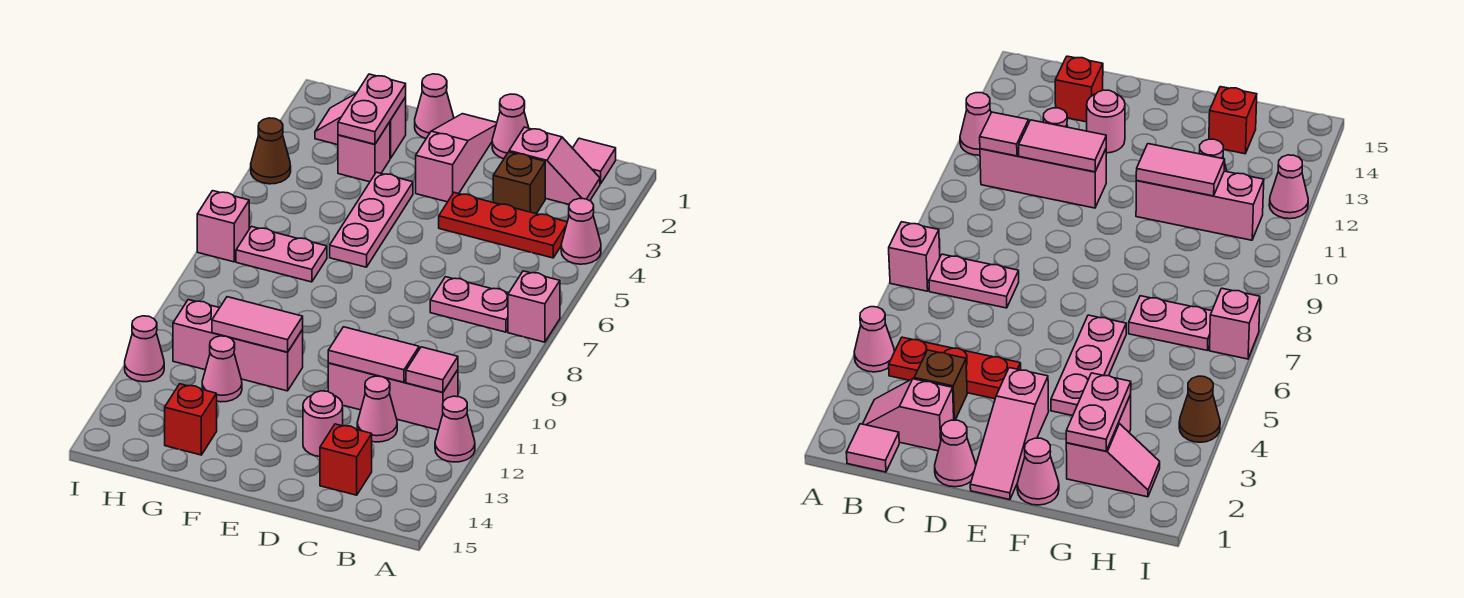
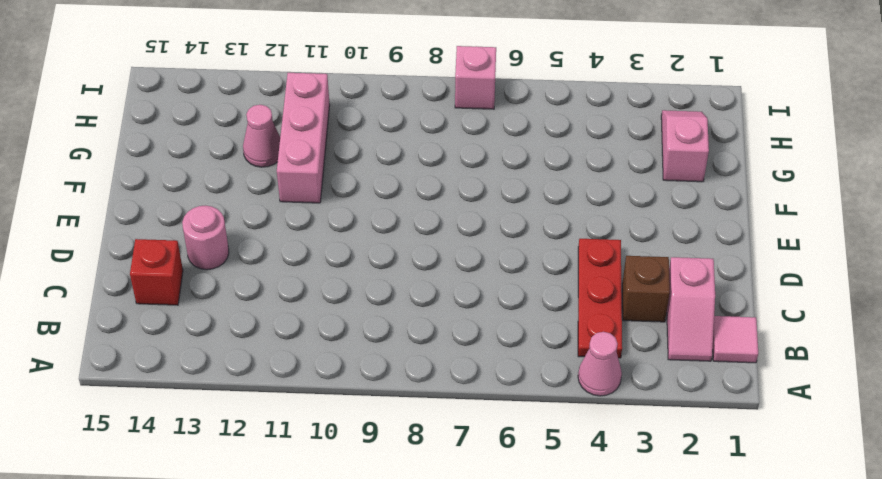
none -> pink 1x1 brick [508,271,560,342]
none -> pink 1x1 cone [435,396,475,462]
none -> pink 1x2 plate [430,277,509,332]

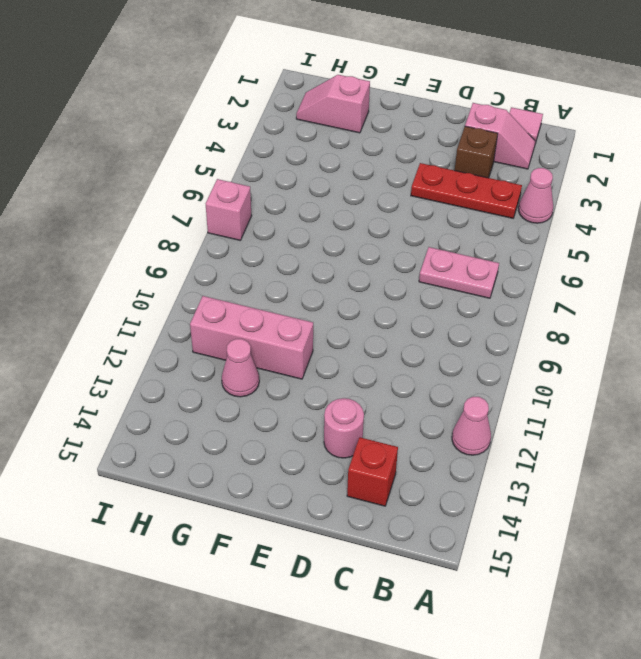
none -> pink 1x1 brick [508,271,560,342]
none -> pink 1x3 brick [328,363,458,430]
none -> pink 1x1 cone [357,376,397,442]

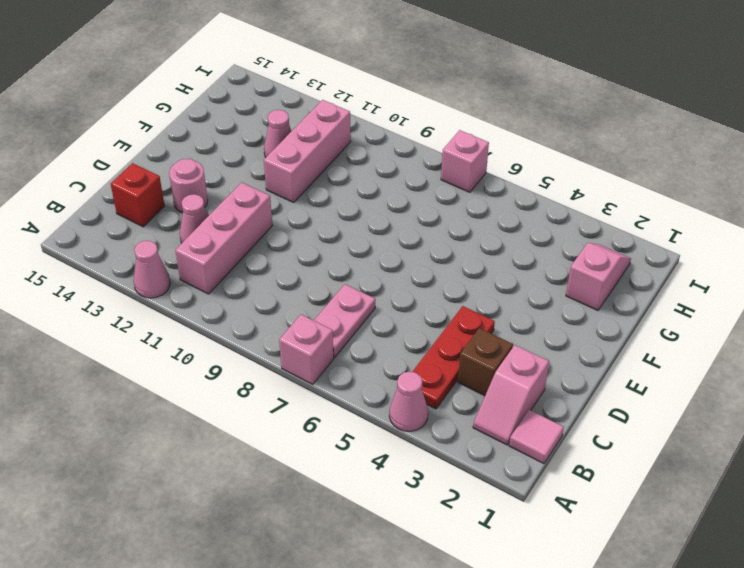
none -> pink 1x1 cone [492,94,529,159]
none -> pink 1x3 slope [416,114,497,202]
none -> pink 1x1 cone [415,74,454,138]

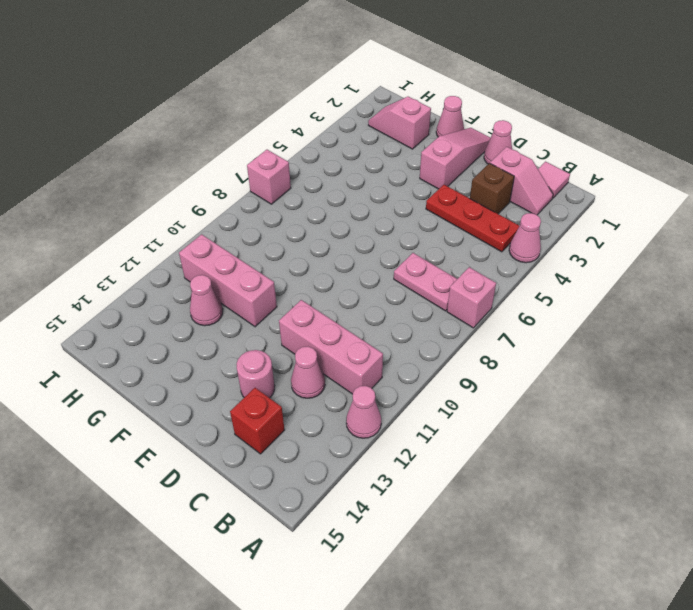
none -> pink 1x3 plate [330,172,413,267]
none -> pink 1x1 brick [338,122,390,182]
none -> pink 1x2 plate [236,226,327,282]

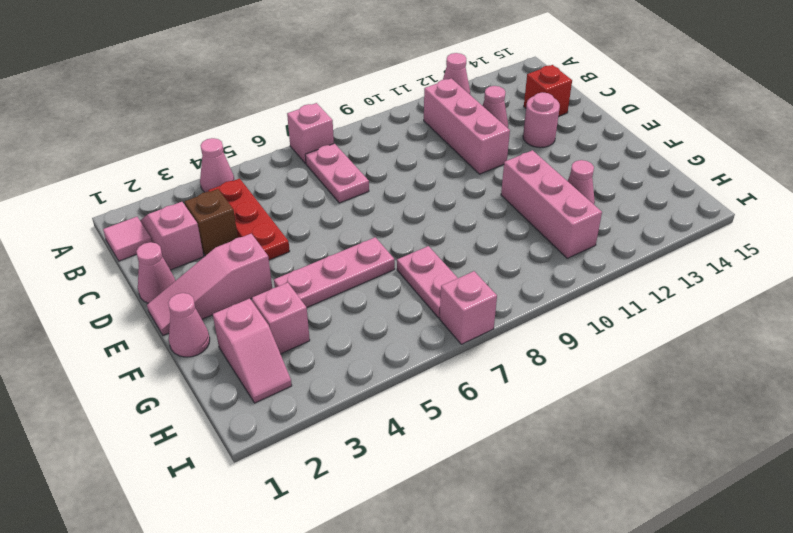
none -> red 1x1 brick [165,384,217,455]
none -> brown 1x1 cone [251,118,291,184]
none -> pink 1x1 cone [125,316,164,382]

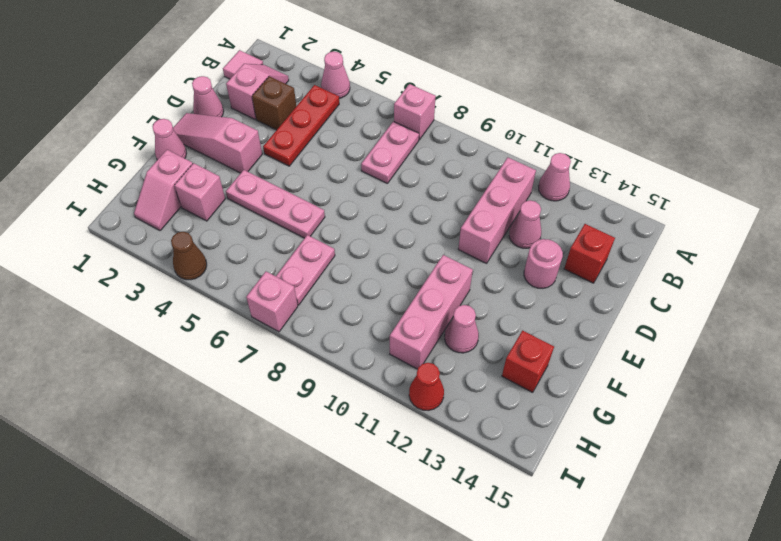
red 1x1 cone [409,363,444,411] -> pink 1x1 cone [125,316,164,382]
none -> pink 1x1 tile [406,347,458,392]
none -> pink 1x2 tile [328,327,419,382]
none -> pink 1x2 tile [212,297,303,352]

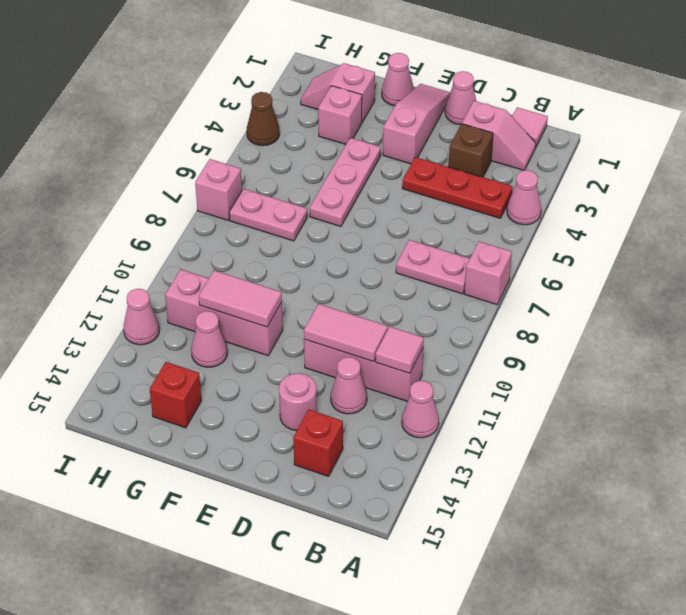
none -> pink 1x2 plate [338,74,406,144]

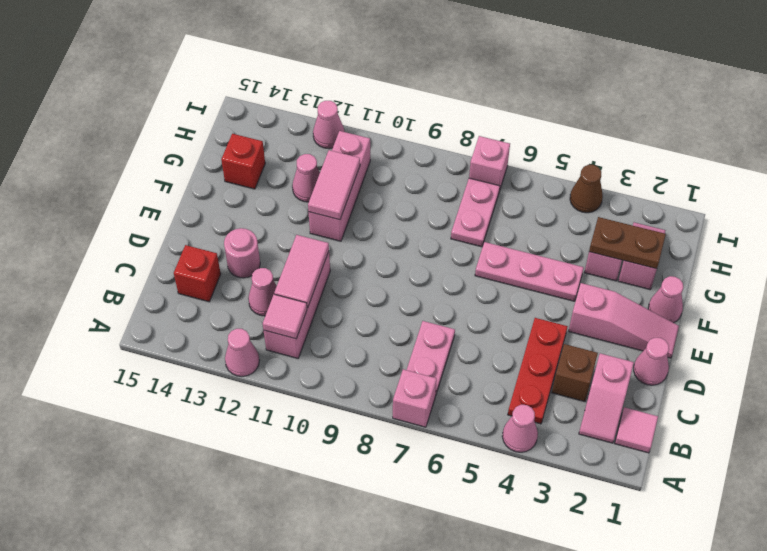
brown 1x2 plate [589,217,666,269] -> pink 1x2 plate [338,74,406,144]

